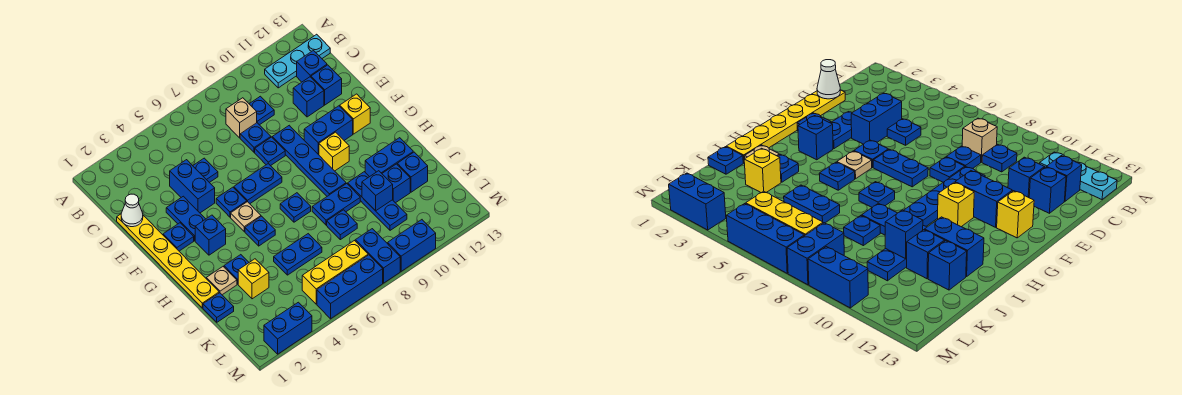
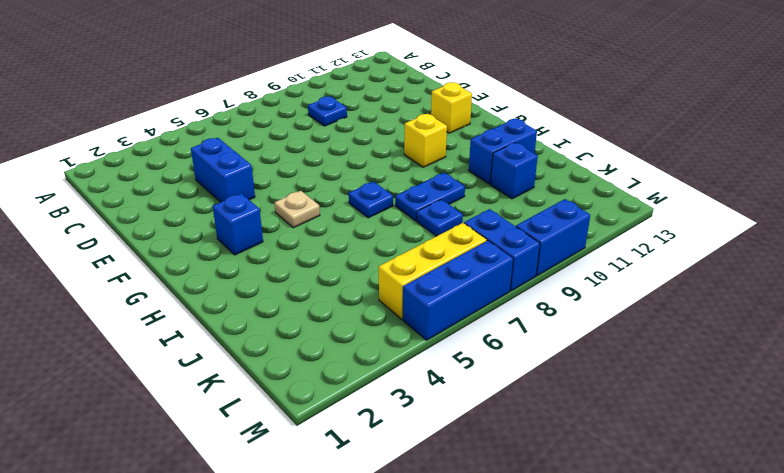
none -> cyan 1x3 plate [265,34,330,88]
none -> tan 1x1 brick [226,98,257,138]
none -> blue 1x1 brick [297,51,327,82]
none -> yellow 1x6 plate [117,214,219,308]

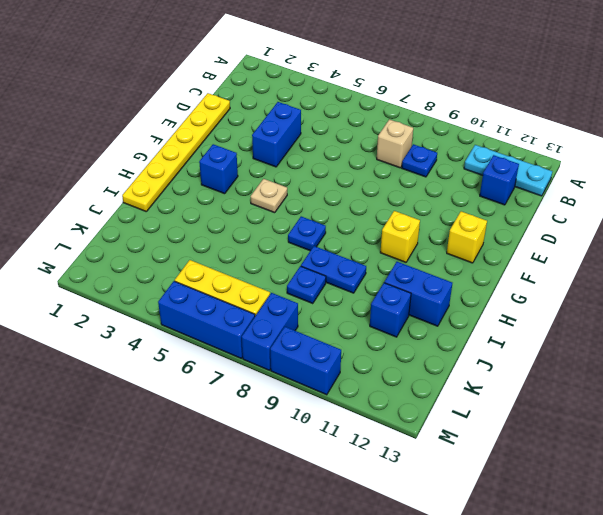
none -> blue 1x1 plate [193,158,218,183]
none -> blue 1x1 plate [240,123,271,152]
none -> blue 1x1 brick [293,77,324,117]
none -> blue 1x1 brick [311,65,342,105]

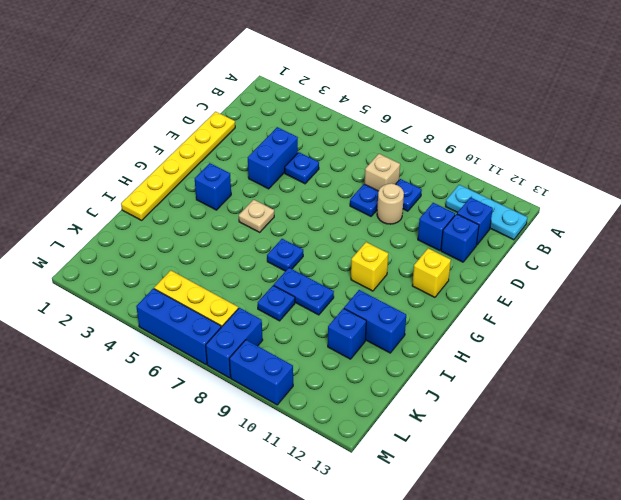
tan 1x1 round brick [377,183,404,224] -> none
none -> blue 1x2 plate [166,196,205,241]
none -> blue 1x1 plate [255,137,285,166]
none -> blue 1x4 plate [272,125,346,196]
none -> blue 1x1 plate [163,223,194,251]

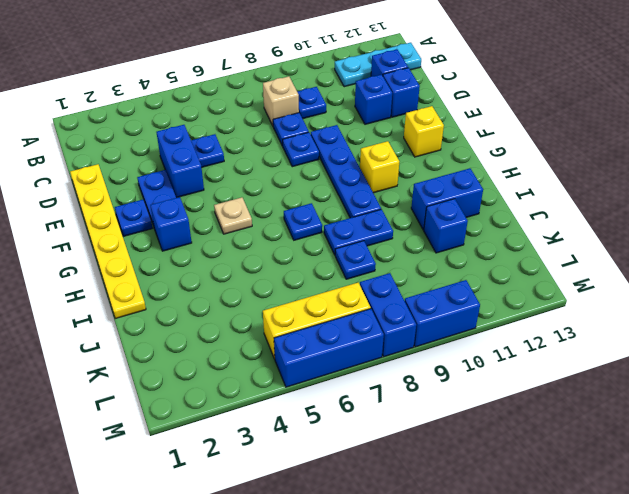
none -> blue 1x1 plate [216,187,247,217]
none -> blue 1x2 plate [234,164,282,204]
none -> blue 1x2 brick [304,106,353,155]
none -> blue 1x1 plate [245,216,275,246]

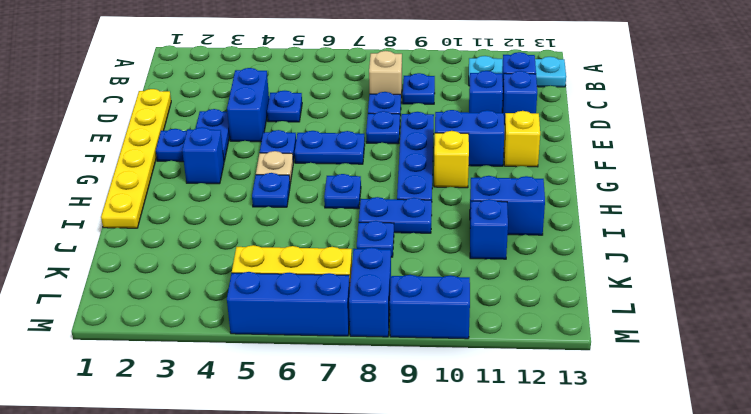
none -> tan 1x1 plate [206,267,237,295]
none -> blue 1x1 plate [224,255,249,284]
none -> blue 1x3 plate [348,172,407,230]
none -> blue 1x1 plate [203,293,234,322]

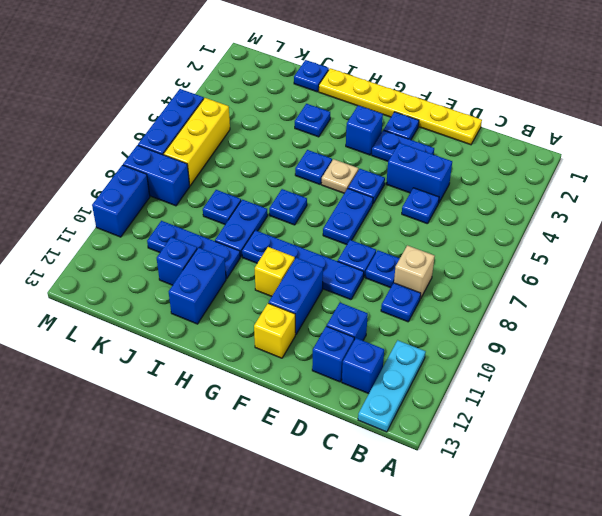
none -> tan 1x1 plate [206,267,237,295]
none -> yellow 1x1 brick [238,259,269,299]
none -> blue 1x2 plate [274,234,322,275]
none -> blue 1x1 brick [397,152,428,192]

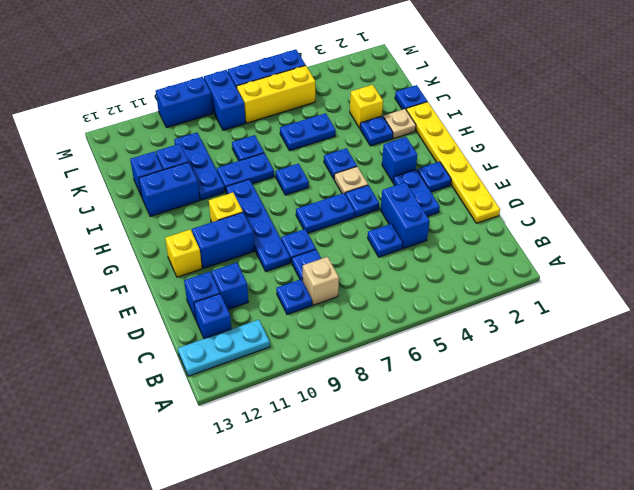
none -> blue 1x2 brick [264,302,312,354]
none -> white 1x1 cone [121,194,143,227]
none -> blue 1x1 brick [362,171,393,211]

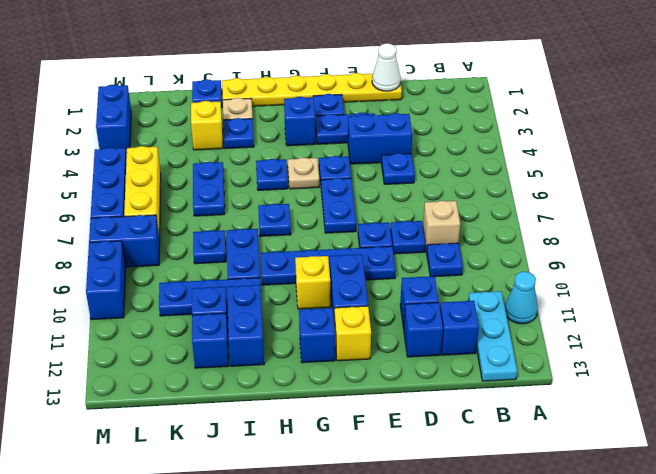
cyan 1x1 cone [505,272,538,324] -> none
blue 1x1 brick [299,308,335,363] -> blue 1x1 brick moved to [362,171,393,211]

